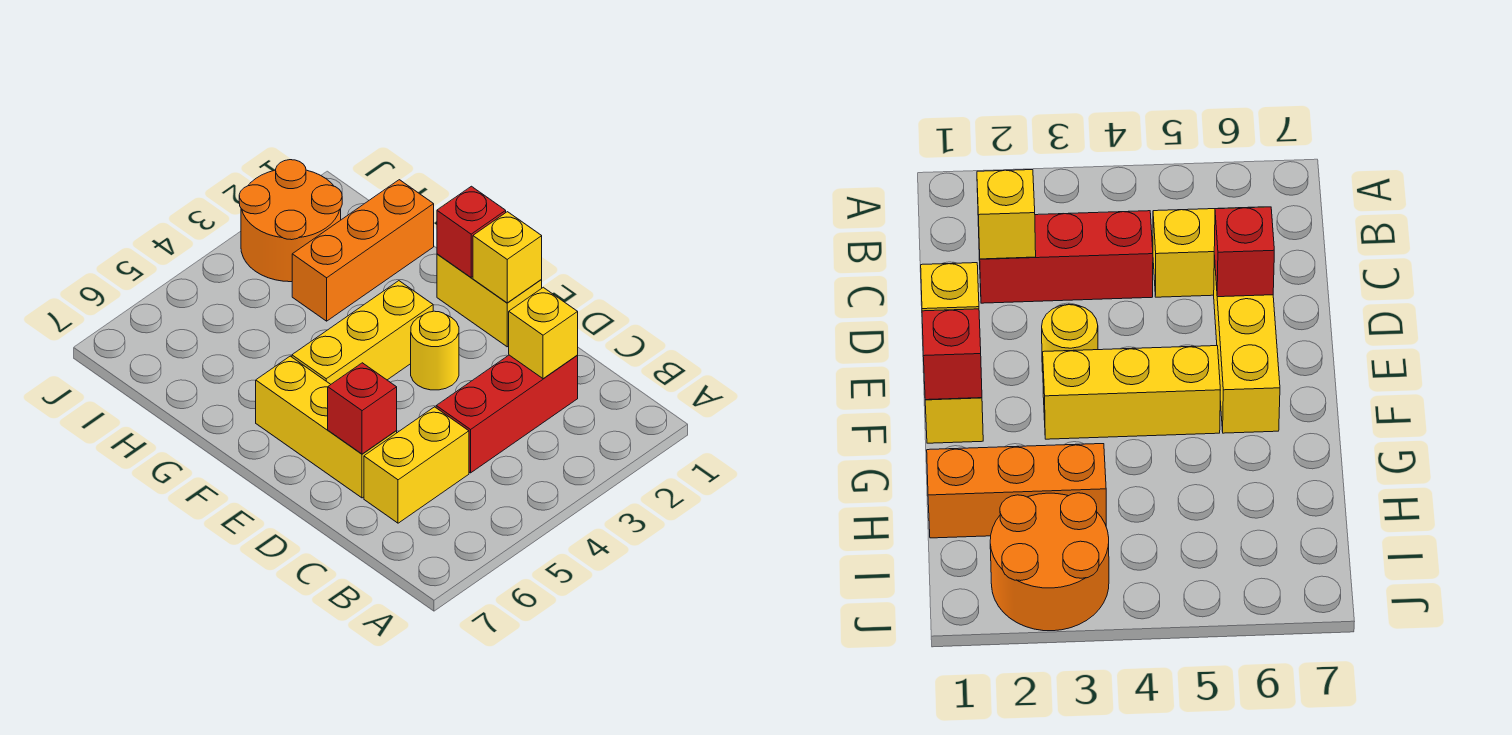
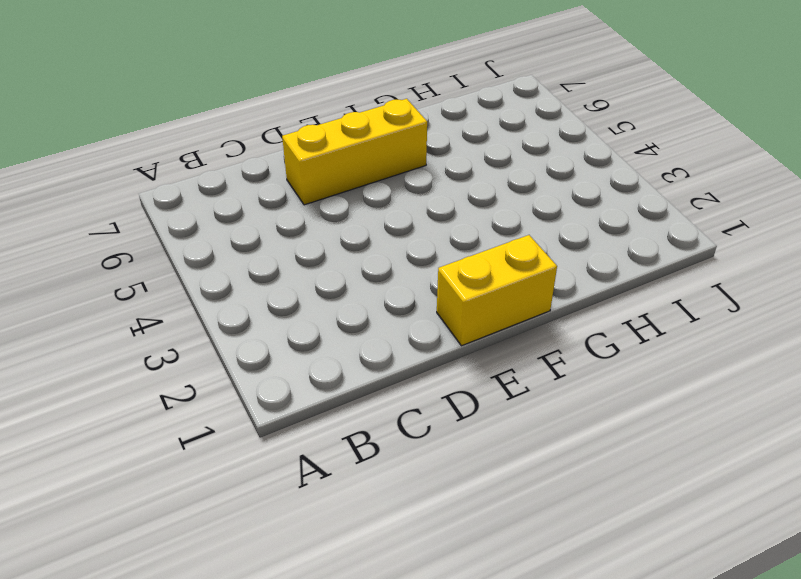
none -> red 1x3 brick [436,355,578,473]
none -> yellow 1x2 brick [364,407,469,523]
none -> yellow 1x1 round brick [411,311,459,390]

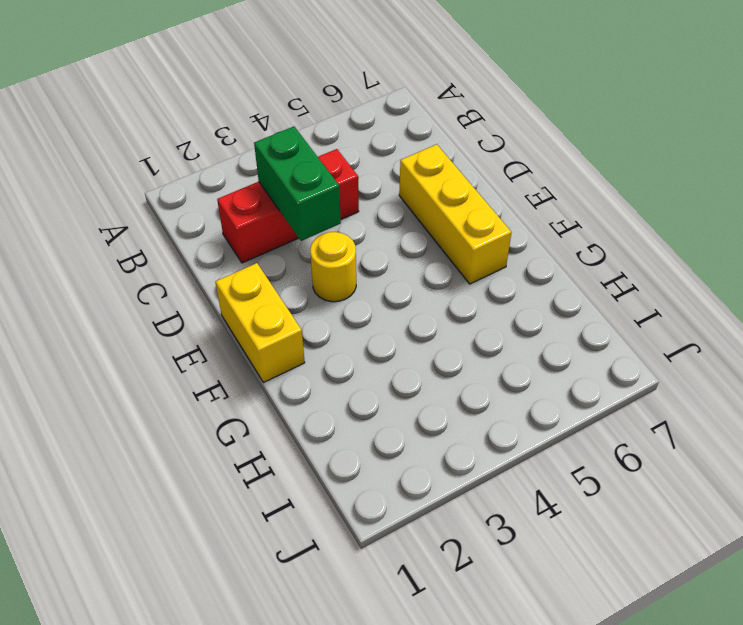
green 1x2 brick [254,127,341,241] -> none
none -> yellow 1x2 brick [364,407,469,523]
none -> yellow 1x3 brick [292,281,433,384]
none -> orange 1x3 brick [292,180,434,321]

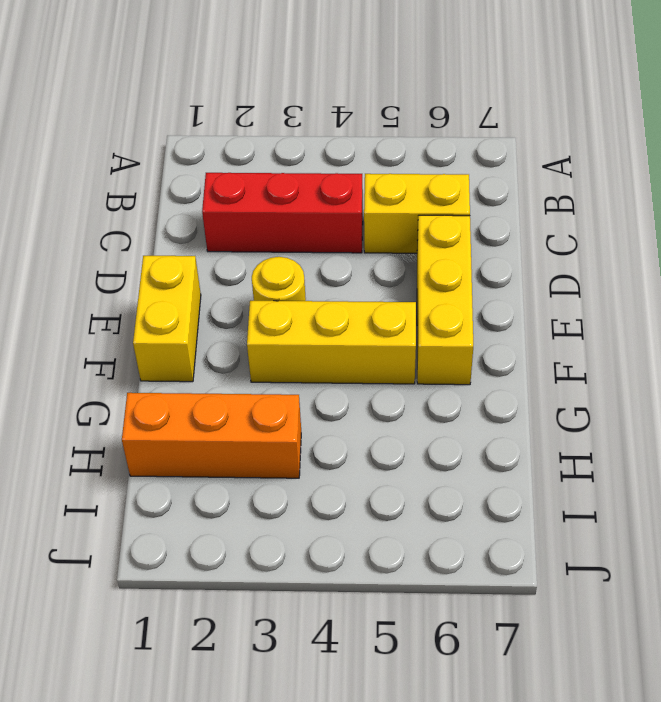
none -> orange 2x2 round brick [239,160,342,282]
none -> yellow 1x1 brick [509,287,578,379]
none -> red 1x1 brick [328,363,397,454]

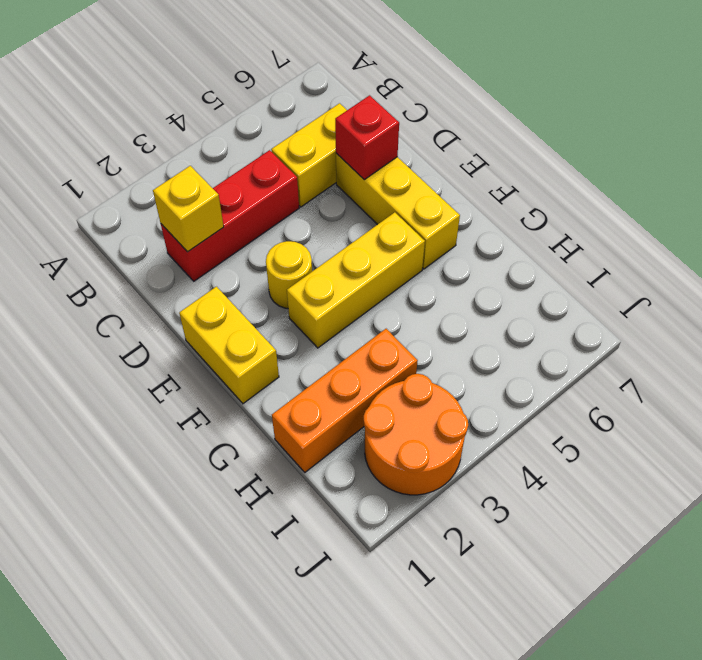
none -> yellow 1x1 brick [473,212,542,303]
none -> red 1x1 brick [437,186,506,277]

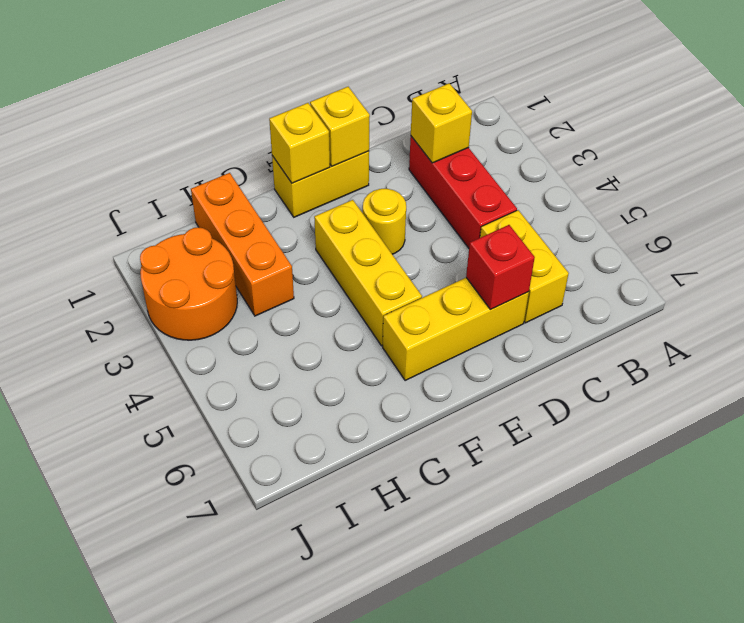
yellow 1x1 brick [269,103,330,183] -> red 1x1 brick [437,186,506,277]

